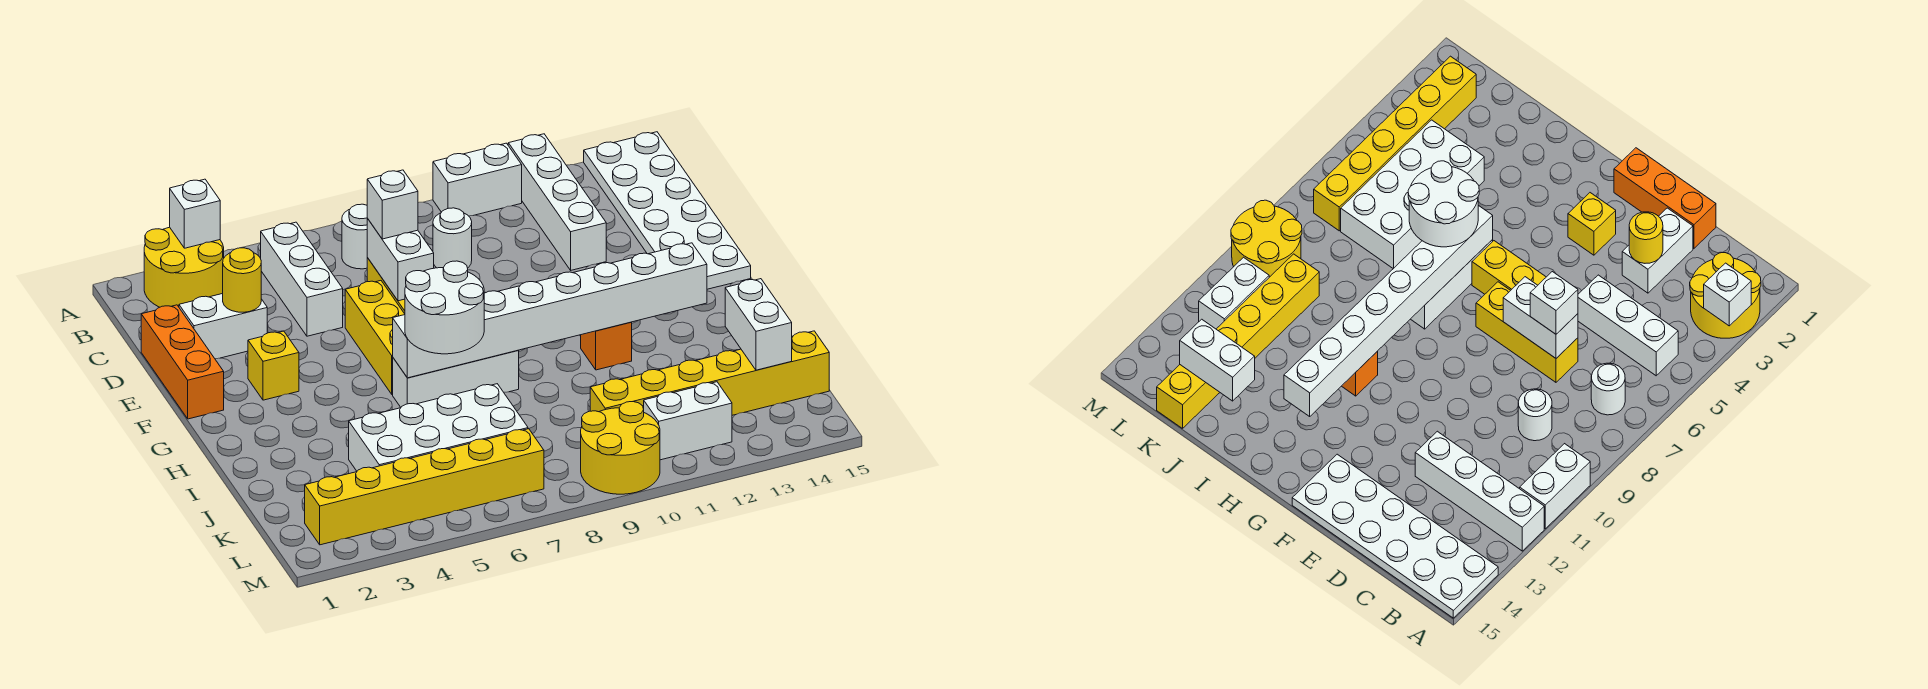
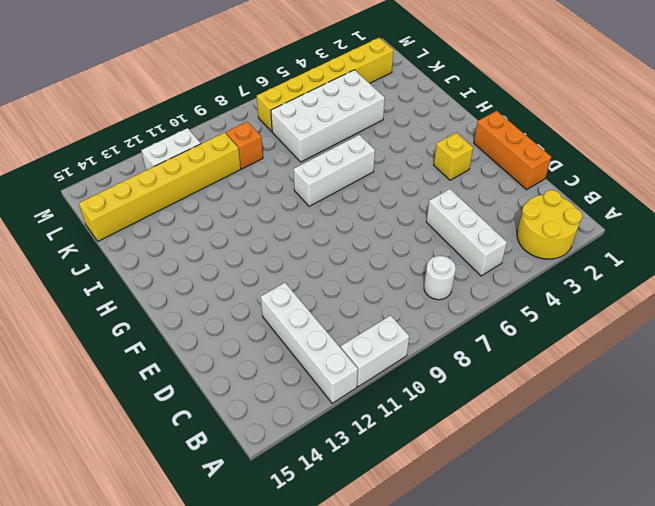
orange 1x1 brick [226,122,263,169] -> orange 1x1 brick moved to [581,322,632,370]
none -> white 2x6 plate [584,132,751,289]
none -> white 1x1 round brick [433,208,472,268]
none -> white 1x2 brick [179,294,267,359]

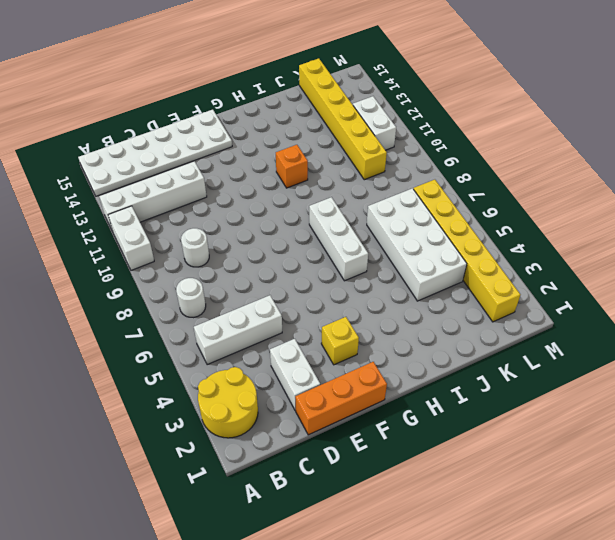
none -> yellow 1x3 brick [1476,282,1578,382]
none -> yellow 1x3 brick [345,281,405,394]
none -> yellow 2x2 round brick [581,402,660,494]

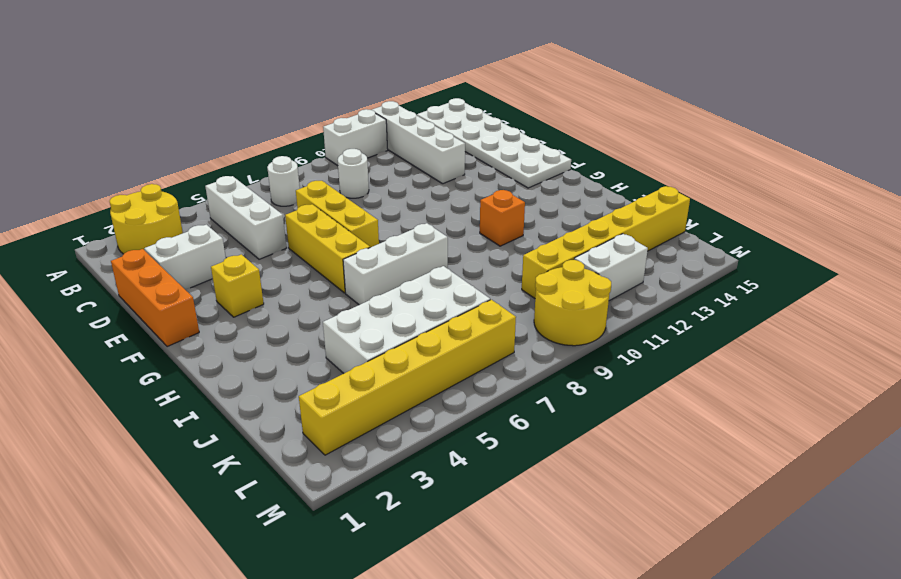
none -> white 1x1 brick [170,179,220,248]
none -> yellow 1x1 round brick [223,248,261,312]
none -> white 1x2 brick [367,219,434,301]

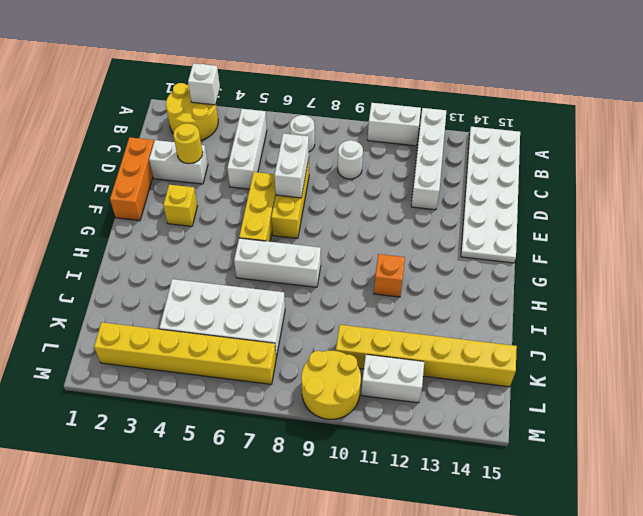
none -> white 1x8 brick [393,243,707,378]
none -> white 1x2 brick [725,279,792,370]
none -> white 1x1 brick [367,170,418,239]

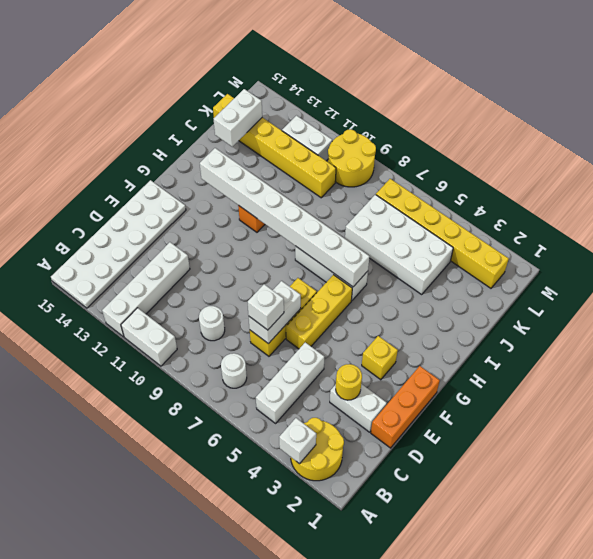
none -> white 2x2 round brick [405,261,484,354]

